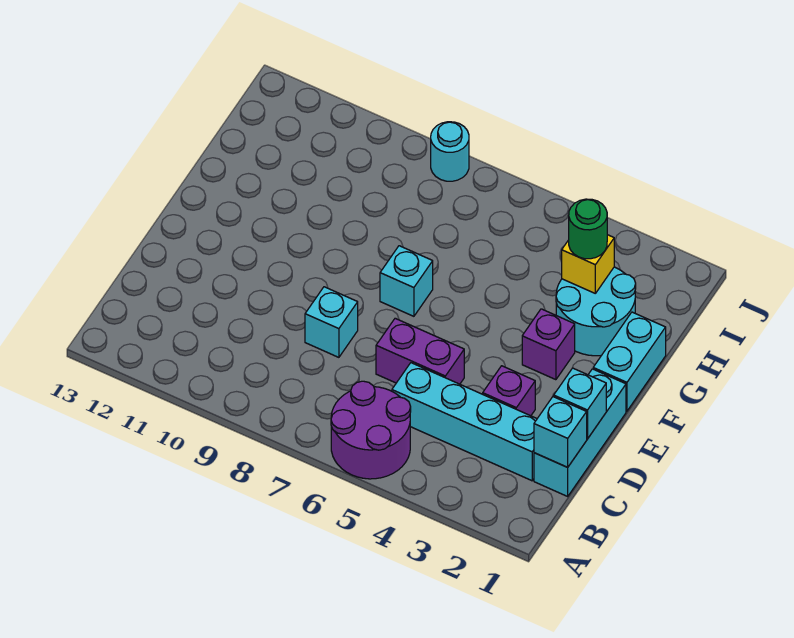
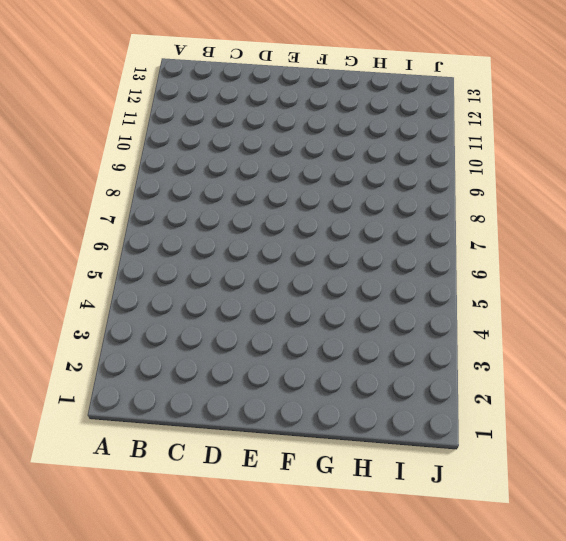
none -> purple 2x2 round brick [331,381,411,479]
none -> cyan 1x3 brick [534,369,626,496]
none -> cyan 1x4 brick [392,363,537,481]

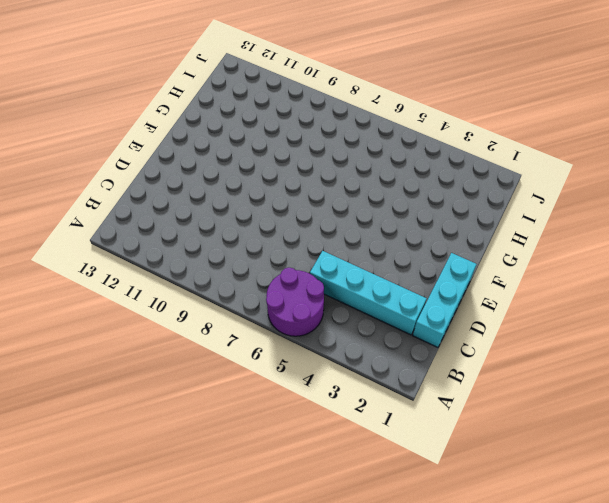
none -> purple 1x1 brick [483,366,535,416]
none -> purple 1x2 brick [376,318,464,384]
none -> cyan 1x1 brick [305,287,358,357]

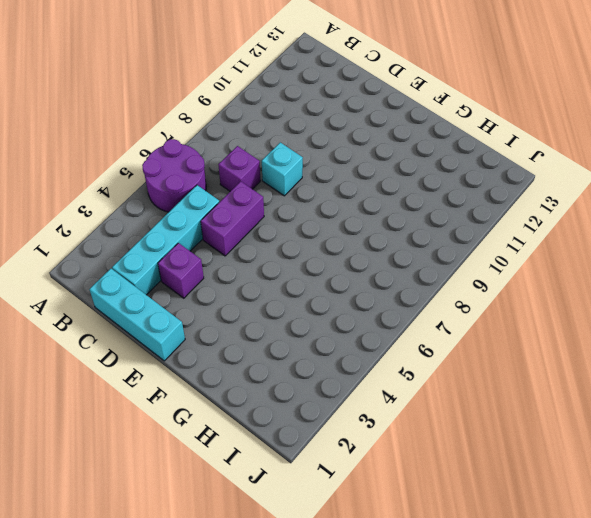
purple 1x1 brick [218,146,260,191] -> purple 1x1 brick moved to [522,309,575,380]
none -> cyan 1x2 brick [593,312,666,411]
none -> cyan 1x1 brick [380,246,433,316]
none -> cyan 2x2 round brick [556,267,636,356]

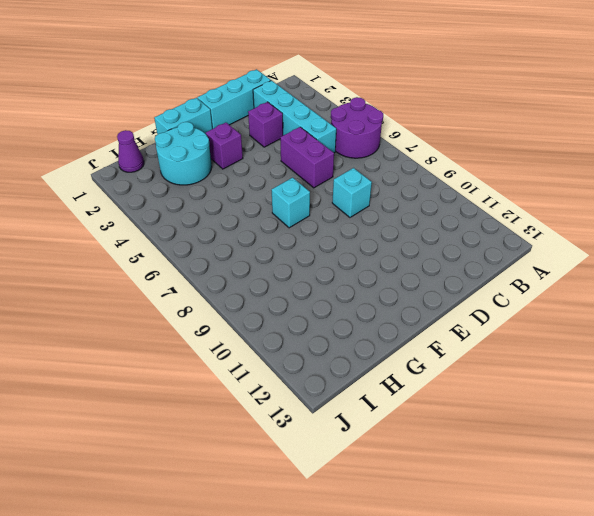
purple 1x1 cone [117,130,144,172] -> none
none -> cyan 1x1 round brick [431,122,469,181]
none -> cyan 1x1 brick [534,397,587,467]
none -> cyan 1x1 brick [554,368,606,439]

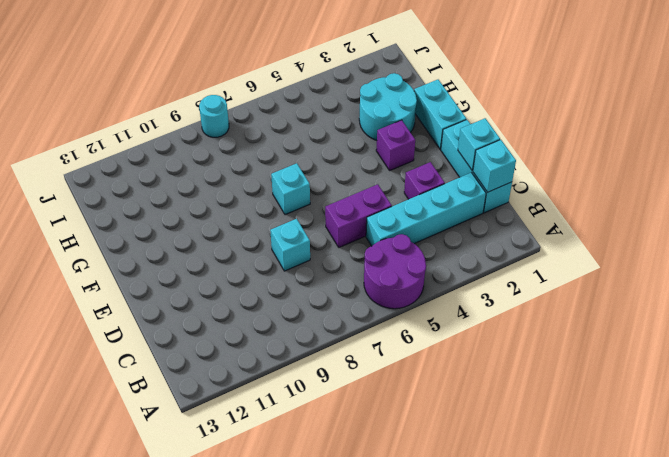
none -> yellow 1x1 brick [562,235,614,293]
none -> green 1x1 round brick [569,199,607,259]

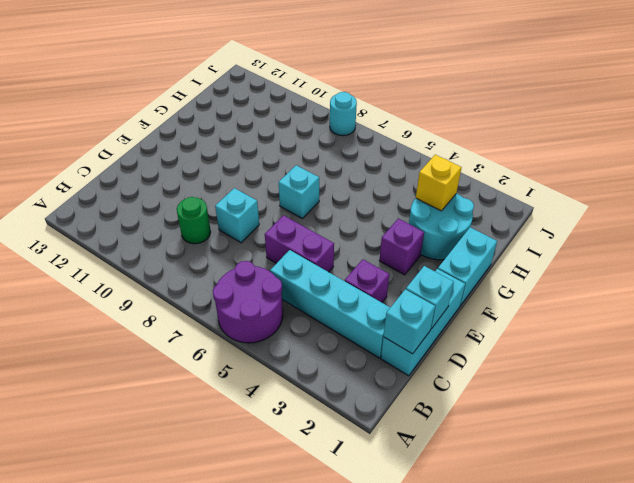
green 1x1 round brick [177,197,211,244] -> green 1x1 round brick moved to [569,199,607,259]

